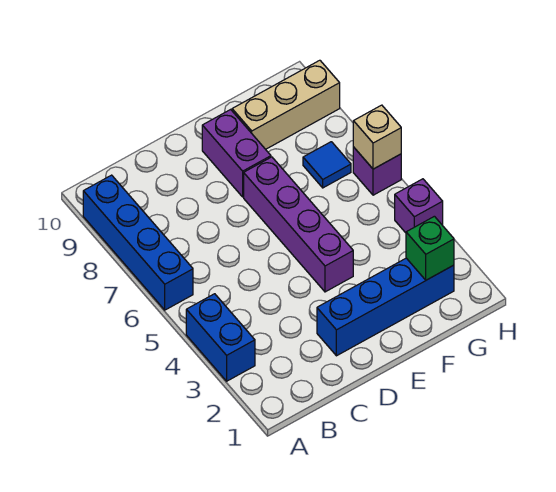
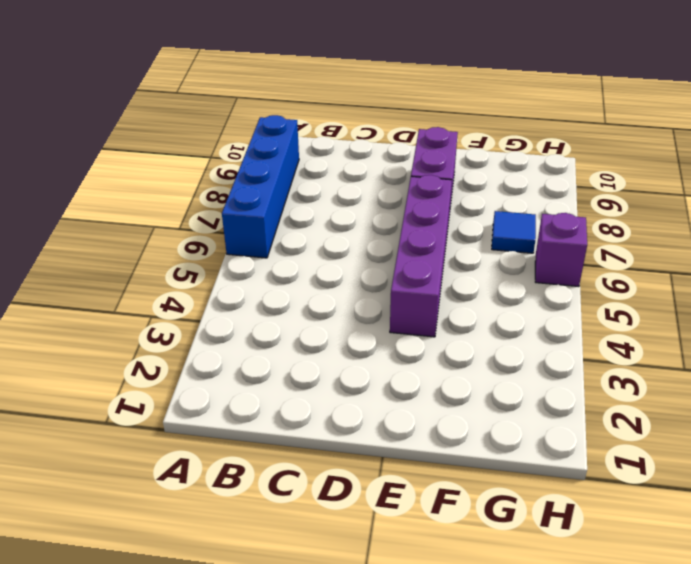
none -> blue 1x2 brick [186,294,255,381]
none -> blue 1x4 brick [317,258,454,356]

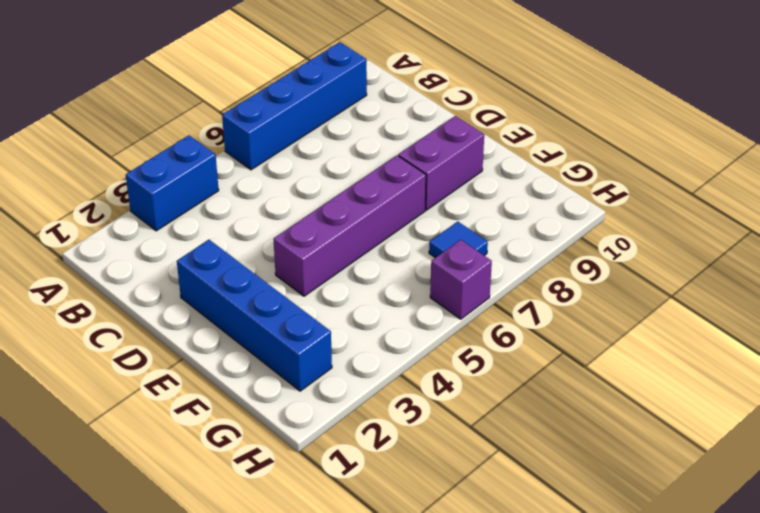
none -> tan 1x3 brick [232,60,340,149]
none -> purple 1x1 brick [395,179,443,233]

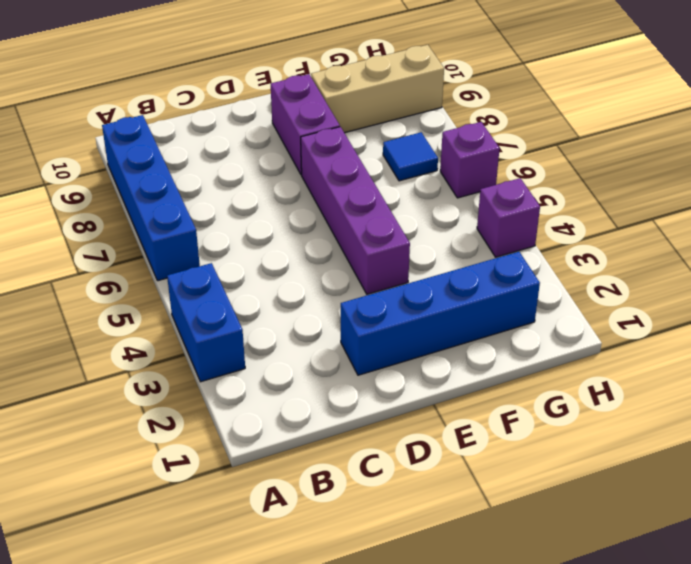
none -> green 1x1 brick [406,216,454,280]
none -> tan 1x1 brick [353,105,401,169]

